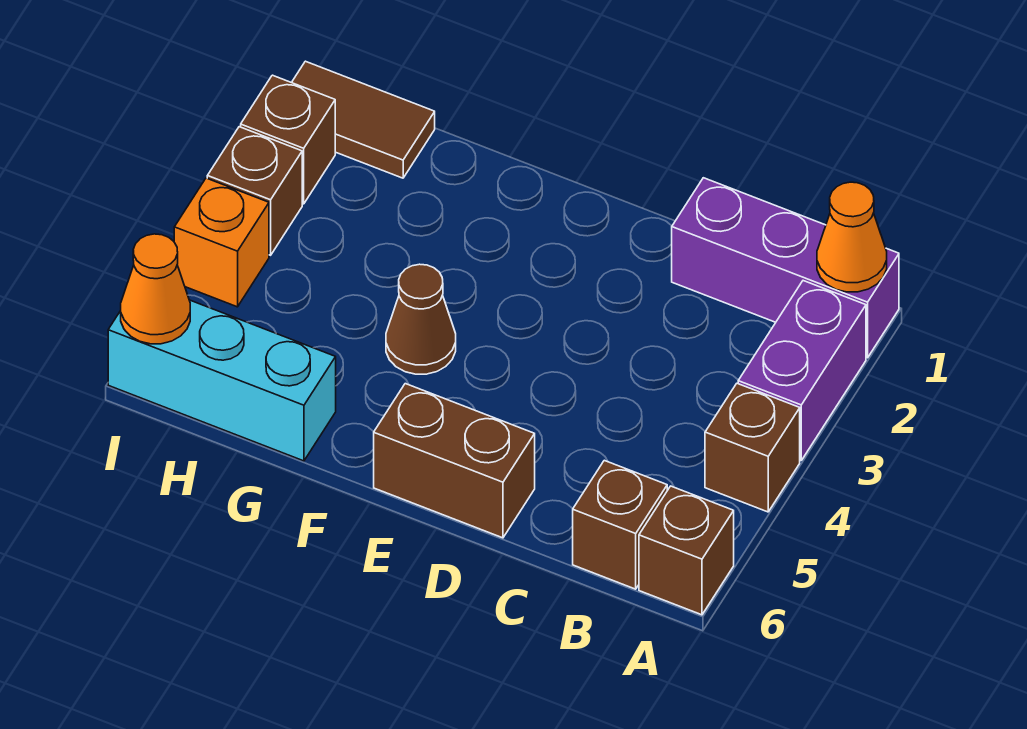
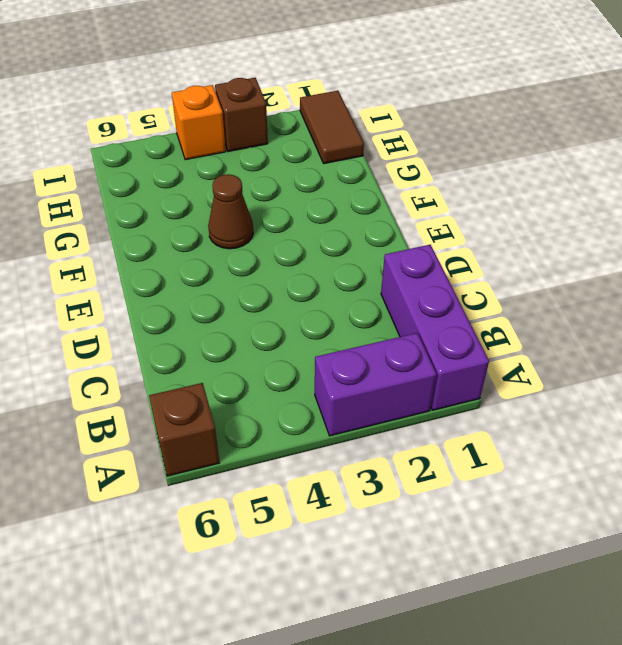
none -> brown 1x1 brick [705,383,800,512]
none -> brown 1x1 brick [573,460,667,589]
none -> brown 1x2 brick [374,384,535,538]

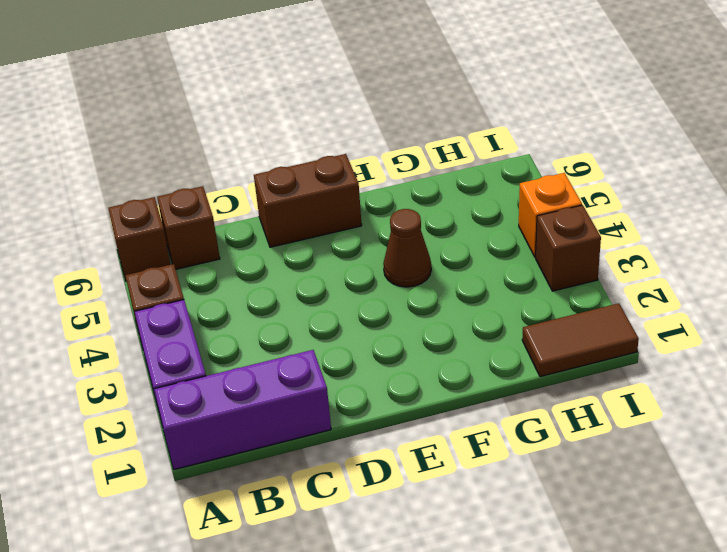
none -> cyan 1x3 brick [108,300,336,461]
none -> brown 1x1 brick [241,75,335,204]
none -> orange 1x1 cone [817,182,887,292]

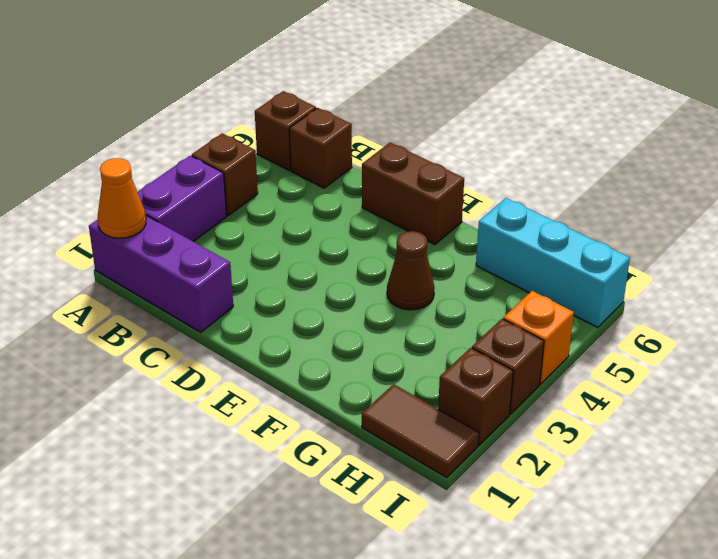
none -> orange 1x1 cone [121,234,190,344]

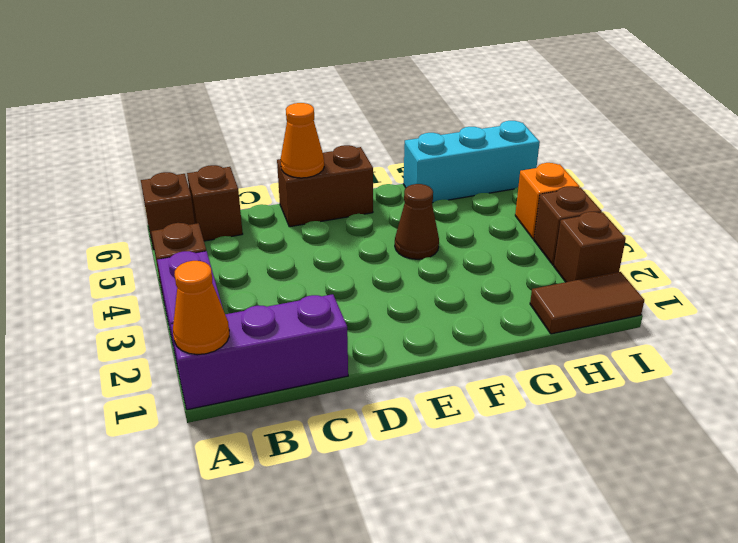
orange 1x1 cone [281,103,324,178] -> orange 1x1 cone moved to [121,234,190,344]

